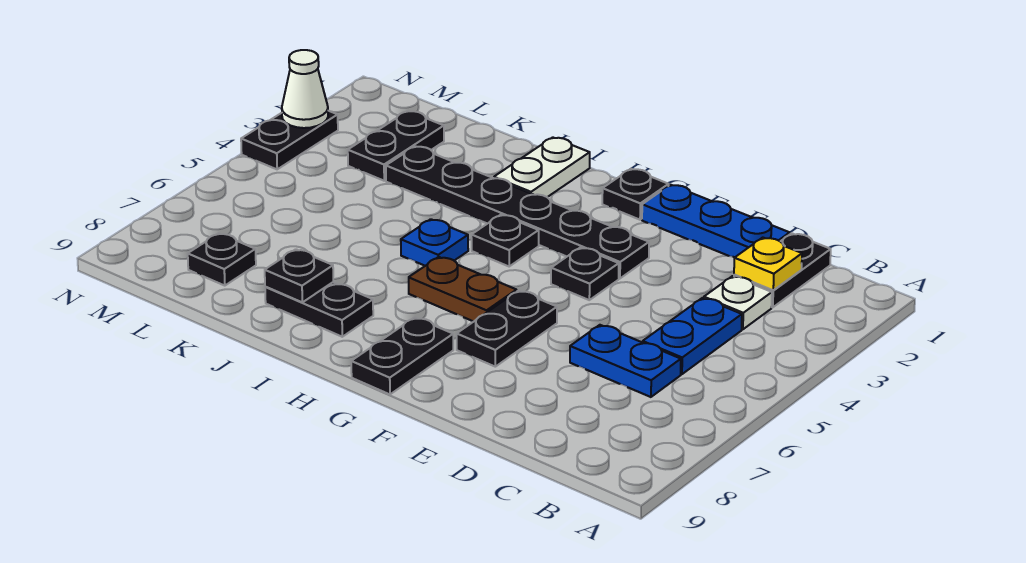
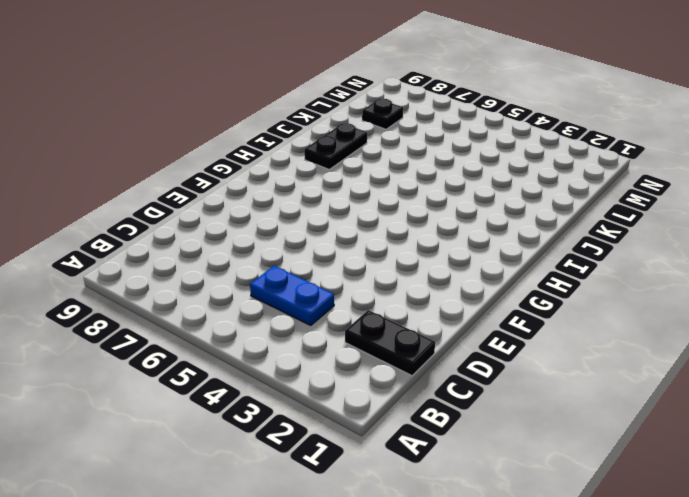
none -> white 1x1 plate [704,276,772,329]
none -> blue 1x2 plate [570,325,681,397]
none -> blue 1x3 plate [642,185,790,257]

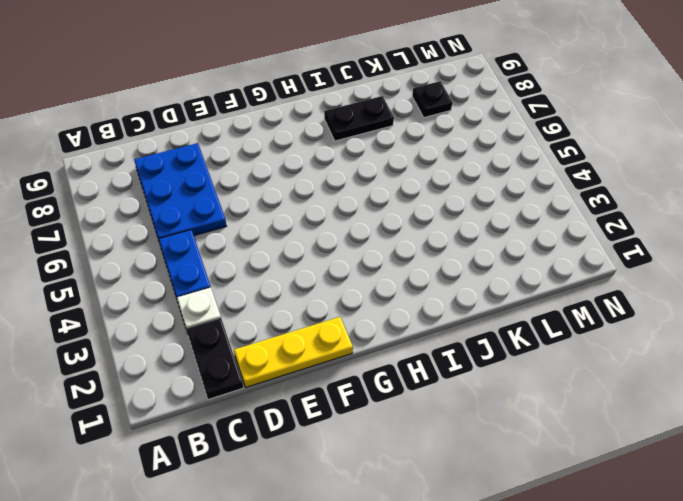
blue 2x3 plate [134,143,226,240] -> blue 1x2 plate [570,325,681,397]
yellow 1x3 plate [234,317,353,387] -> blue 1x3 plate [642,185,790,257]
none -> black 1x6 plate [386,146,649,278]
none -> black 1x1 plate [551,247,619,300]
none -> black 1x2 plate [457,291,557,367]

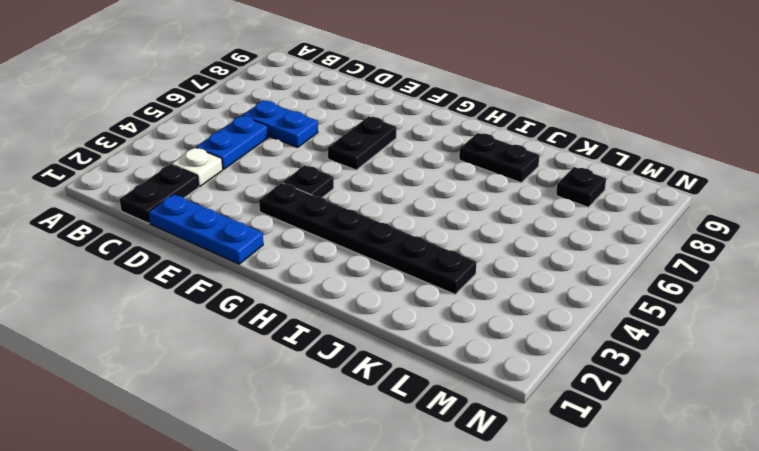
none -> black 1x1 plate [602,169,669,220]
none -> brown 1x2 plate [409,257,517,322]
none -> black 1x2 plate [351,317,453,394]

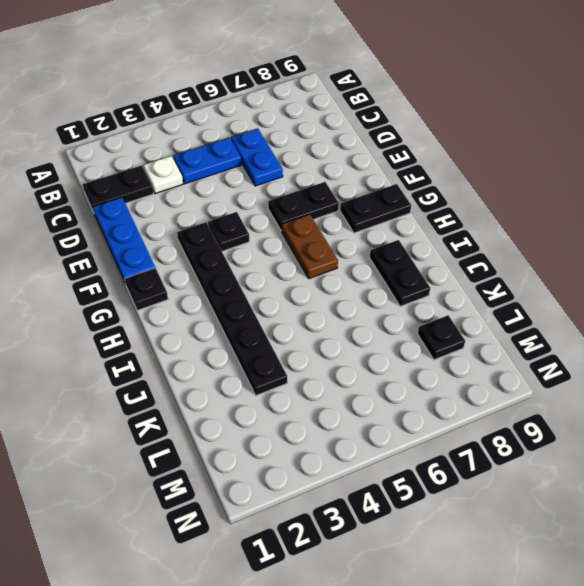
none -> black 1x1 plate [471,215,539,266]
none -> white 1x2 plate [494,137,590,197]
none -> blue 1x1 plate [401,219,468,266]

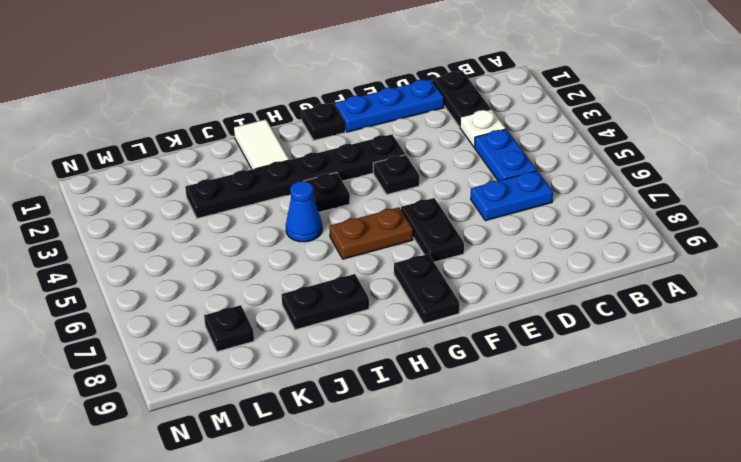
white 1x2 tile [234,119,289,169] -> white 1x2 plate [494,137,590,197]
blue 1x1 cone [286,181,322,242] -> blue 1x1 plate [401,219,468,266]
none -> black 1x2 plate [348,111,444,181]
none -> black 1x2 plate [241,111,338,169]
none -> yellow 1x1 plate [734,238,802,290]

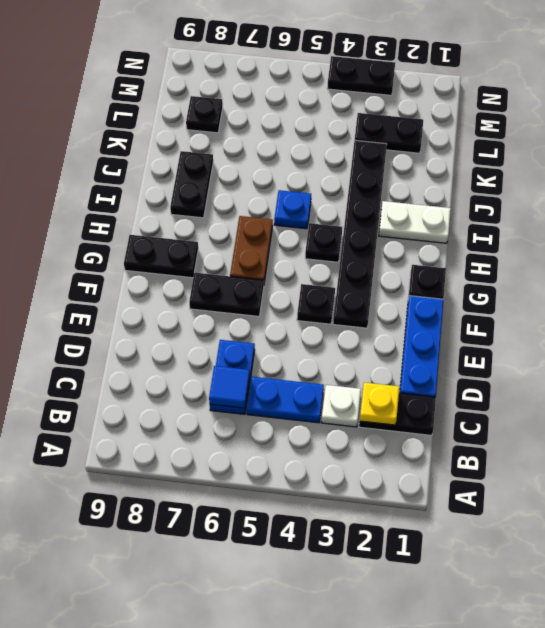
blue 1x1 tile [209,366,250,408] -> none
none -> black 1x1 plate [265,249,333,302]
none -> white 1x1 cone [282,50,328,128]

